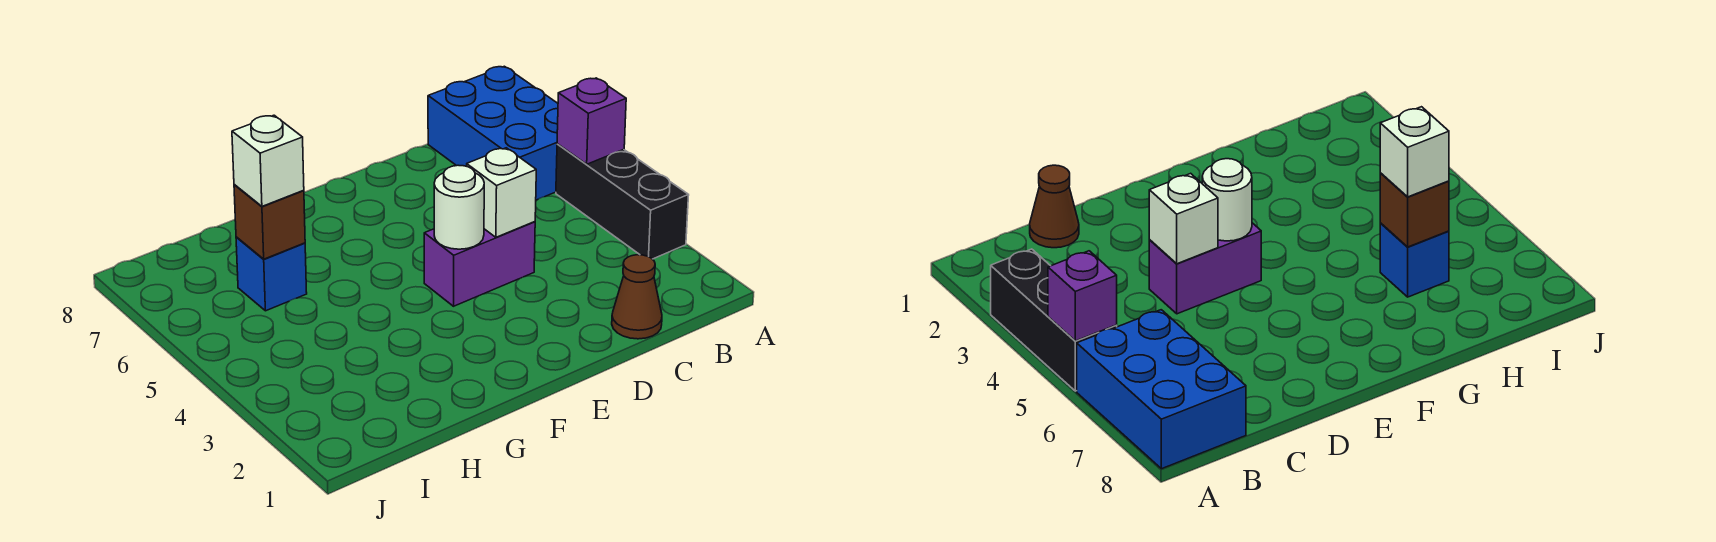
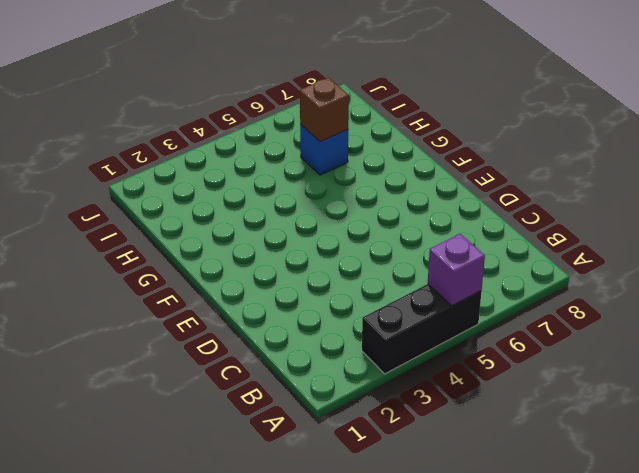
none -> blue 2x3 brick [428,66,558,200]
none -> brown 1x1 cone [612,255,662,339]

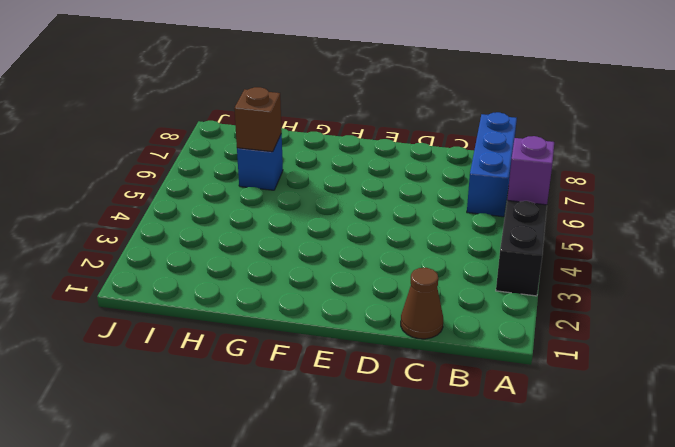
blue 1x3 brick [467,112,517,217] -> blue 2x3 brick [428,66,558,200]
none -> purple 1x2 brick [424,222,535,306]
none -> white 1x1 brick [467,148,536,237]

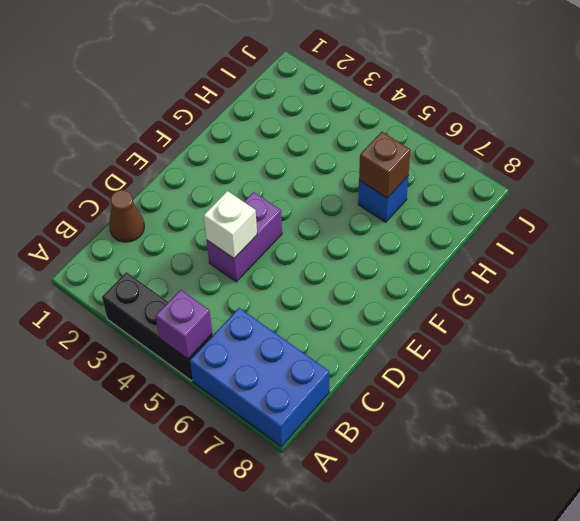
none -> white 1x1 round brick [434,165,484,249]
none -> white 1x1 brick [232,115,304,206]

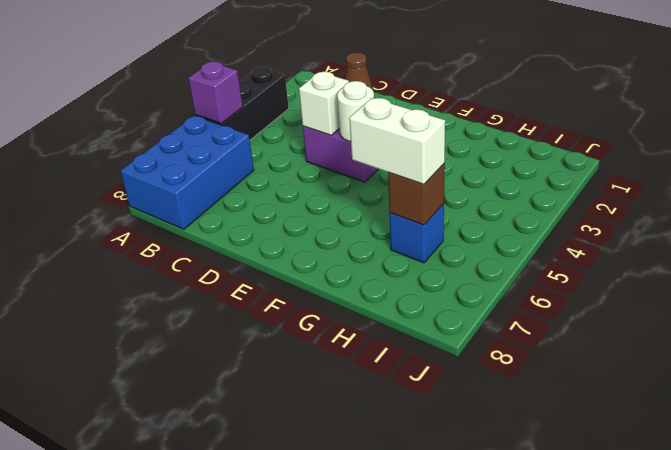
white 1x2 brick [349,98,445,185] -> white 1x1 brick [232,115,304,206]

